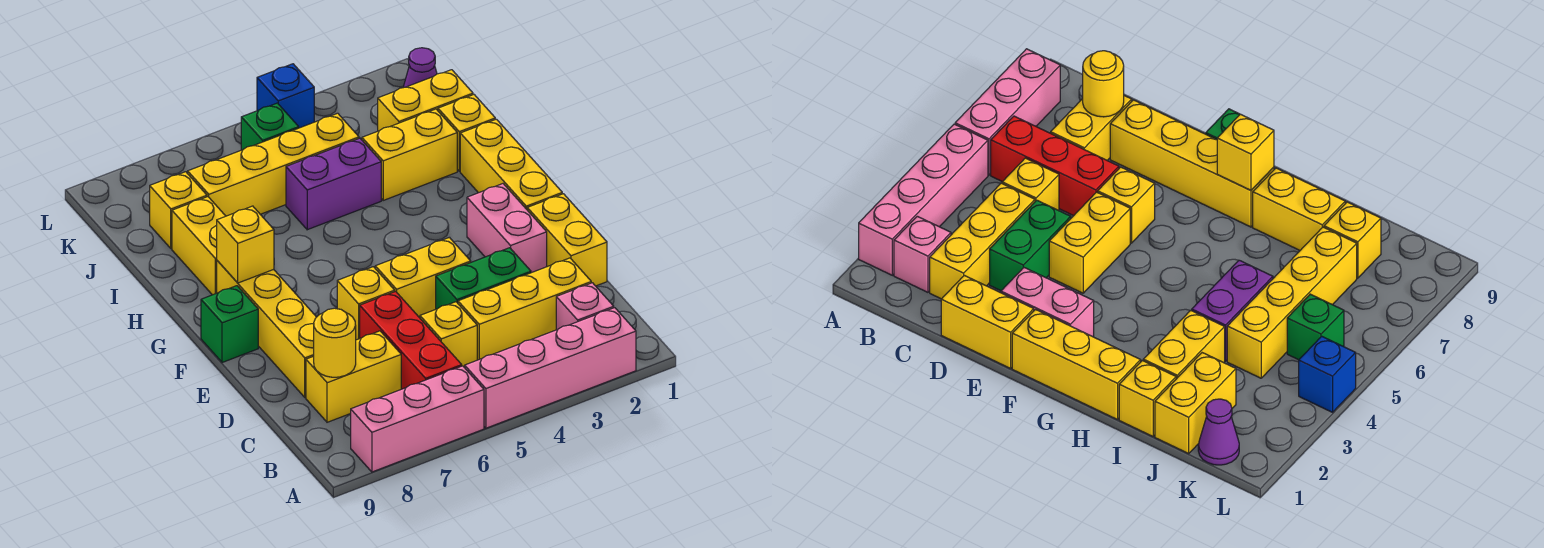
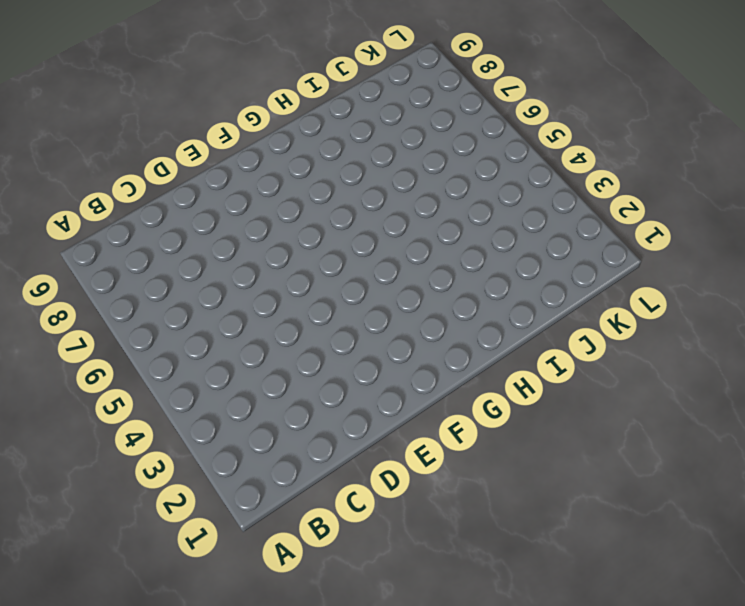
none -> pink 1x4 brick [465,308,636,428]
none -> pink 1x3 brick [351,366,484,472]
none -> pink 1x1 brick [556,283,614,330]

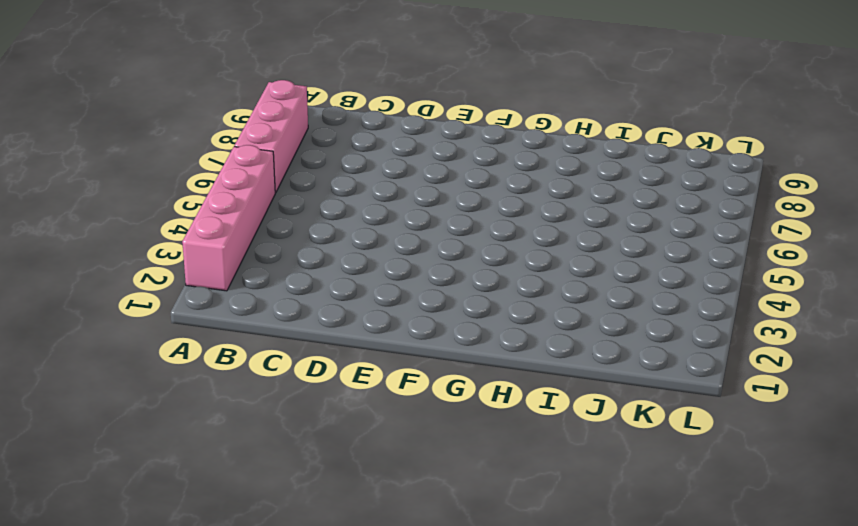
none -> pink 1x1 brick [556,283,614,330]
none -> red 1x3 brick [360,291,462,389]
none -> yellow 1x3 brick [458,258,591,360]

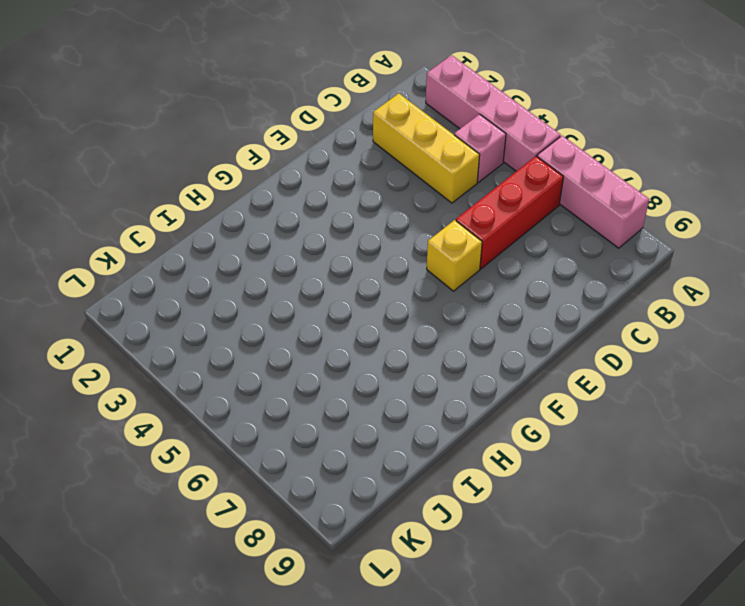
pink 1x1 brick [454,114,506,182] -> pink 1x1 brick moved to [556,283,614,330]
none -> yellow 1x1 brick [420,302,477,368]
none -> yellow 1x2 brick [306,331,401,422]
none -> yellow 1x2 brick [527,194,607,286]

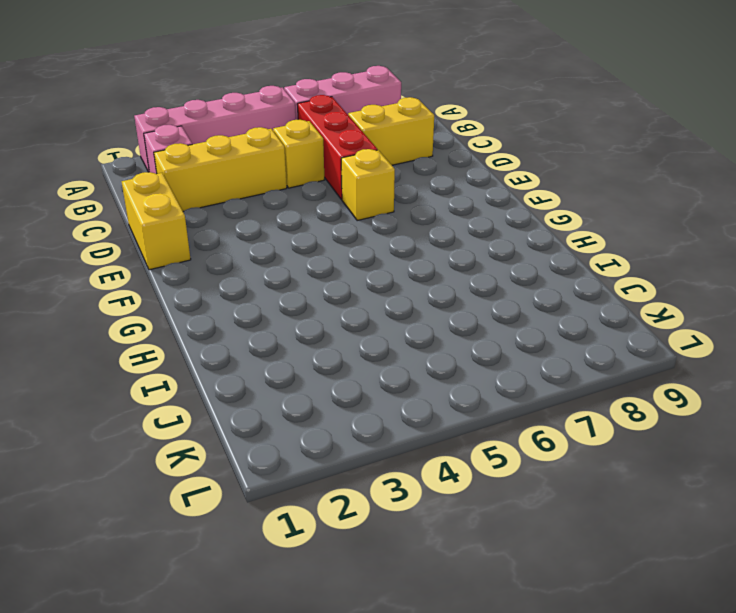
none -> green 1x2 brick [436,248,531,309]
none -> yellow 1x4 brick [217,261,316,397]
none -> pink 1x2 brick [467,184,547,273]

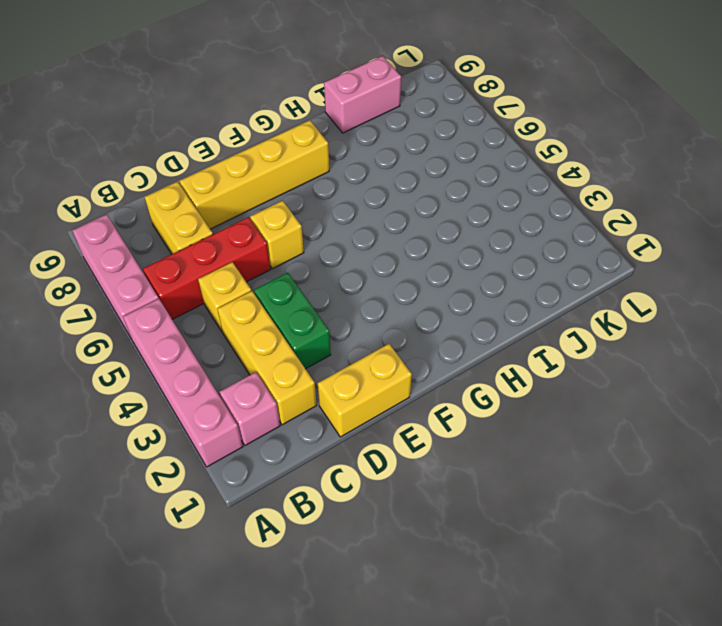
pink 1x2 brick [324,56,401,133] -> pink 1x2 brick moved to [467,184,547,273]
none -> yellow 1x2 brick [375,237,471,318]
none -> yellow 1x3 brick [460,119,562,209]
none -> green 1x1 brick [201,286,258,363]

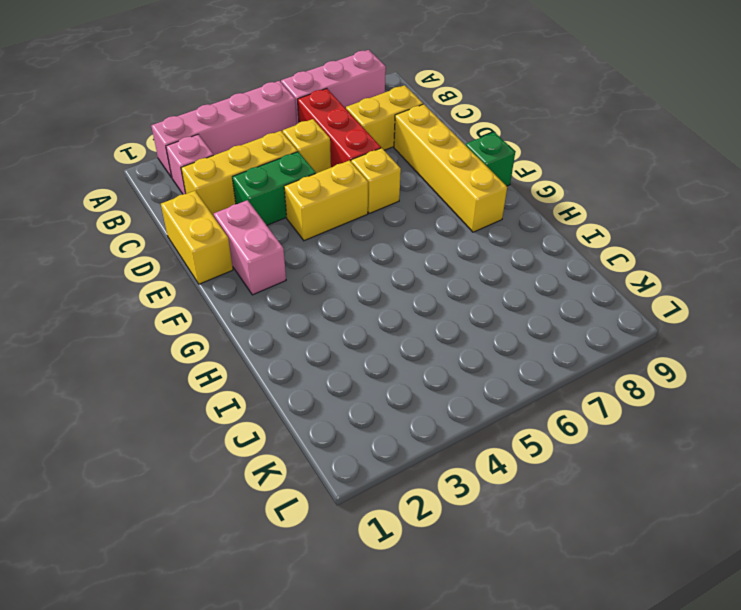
none -> yellow 1x3 brick [460,119,562,209]
none -> yellow 1x2 brick [172,197,225,295]
none -> yellow 1x1 brick [438,95,495,171]

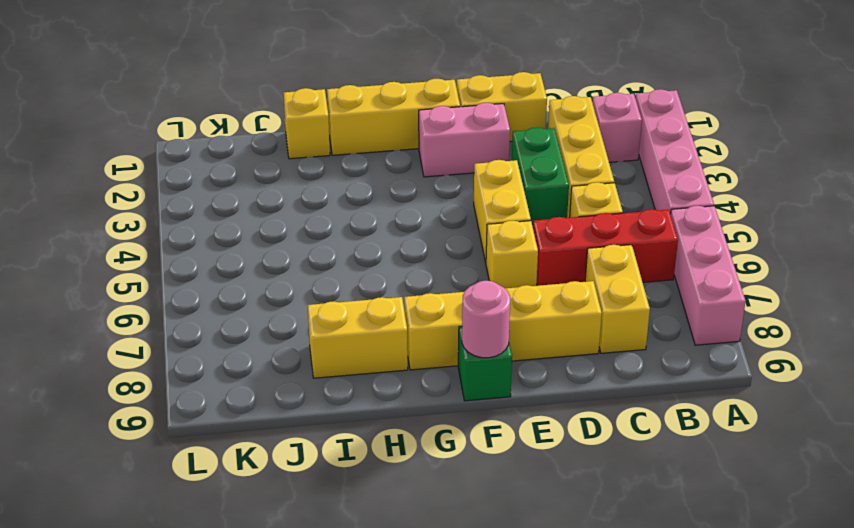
pink 1x1 round brick [462,281,510,358] -> none
none -> yellow 1x2 brick [362,109,457,200]
none -> purple 1x2 brick [286,138,381,230]
none -> yellow 1x2 brick [378,70,473,131]

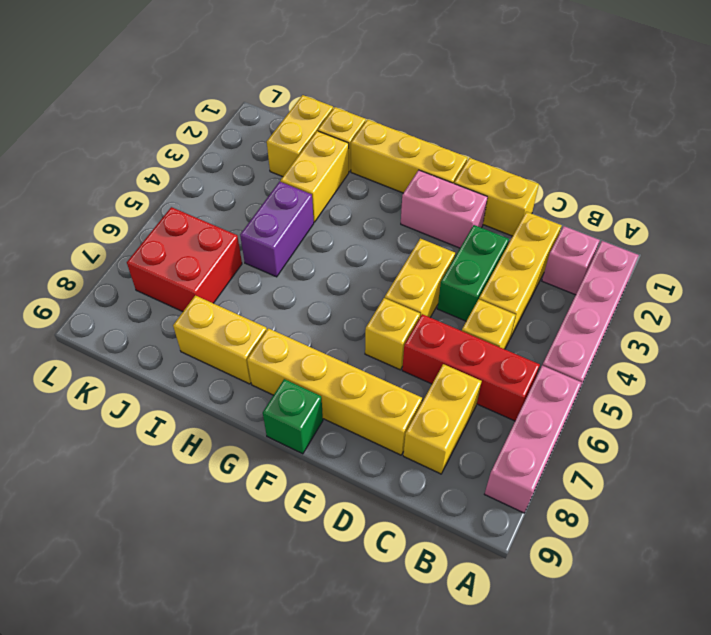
red 2x2 brick [127,207,242,312] -> yellow 1x4 brick [188,113,359,216]
none -> yellow 1x1 brick [150,172,207,249]
none -> purple 1x1 cone [403,48,437,88]
none -> green 1x1 brick [241,103,299,150]

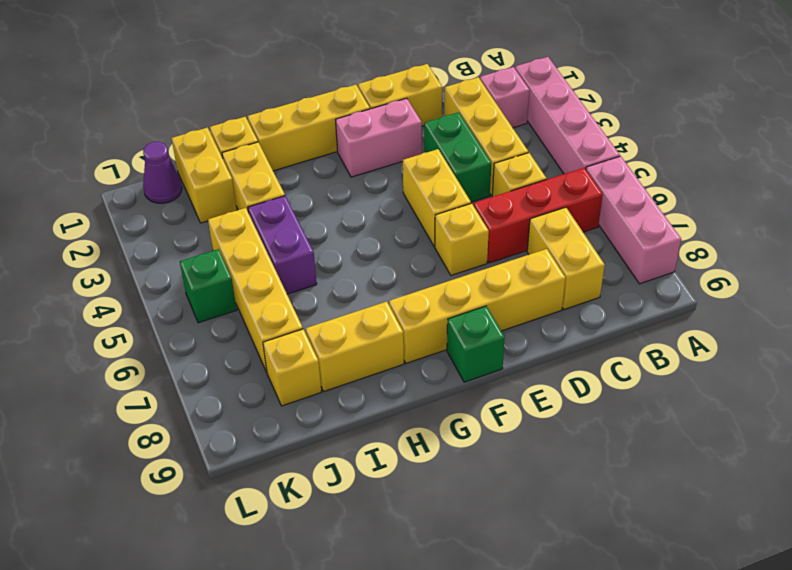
none -> blue 1x1 brick [257,64,314,128]
none -> yellow 1x1 round brick [314,308,356,377]
none -> yellow 1x1 brick [217,206,274,283]

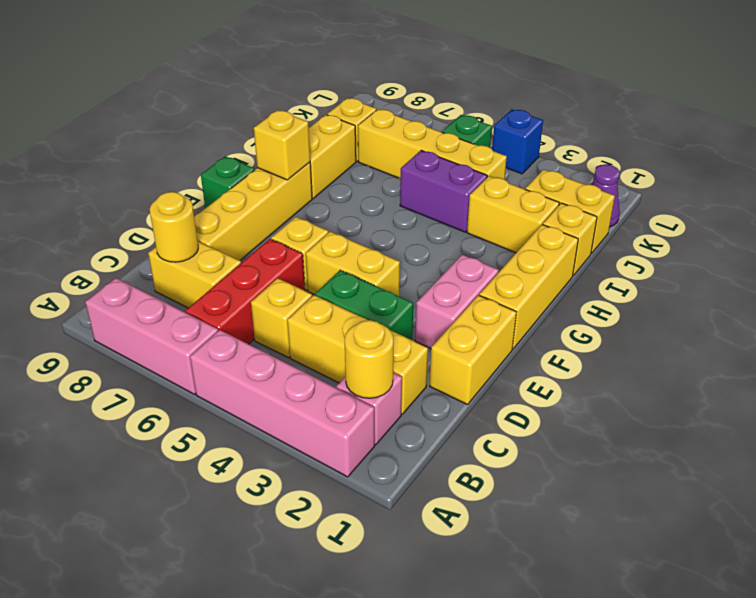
yellow 1x1 round brick [345,320,393,398] -> none

